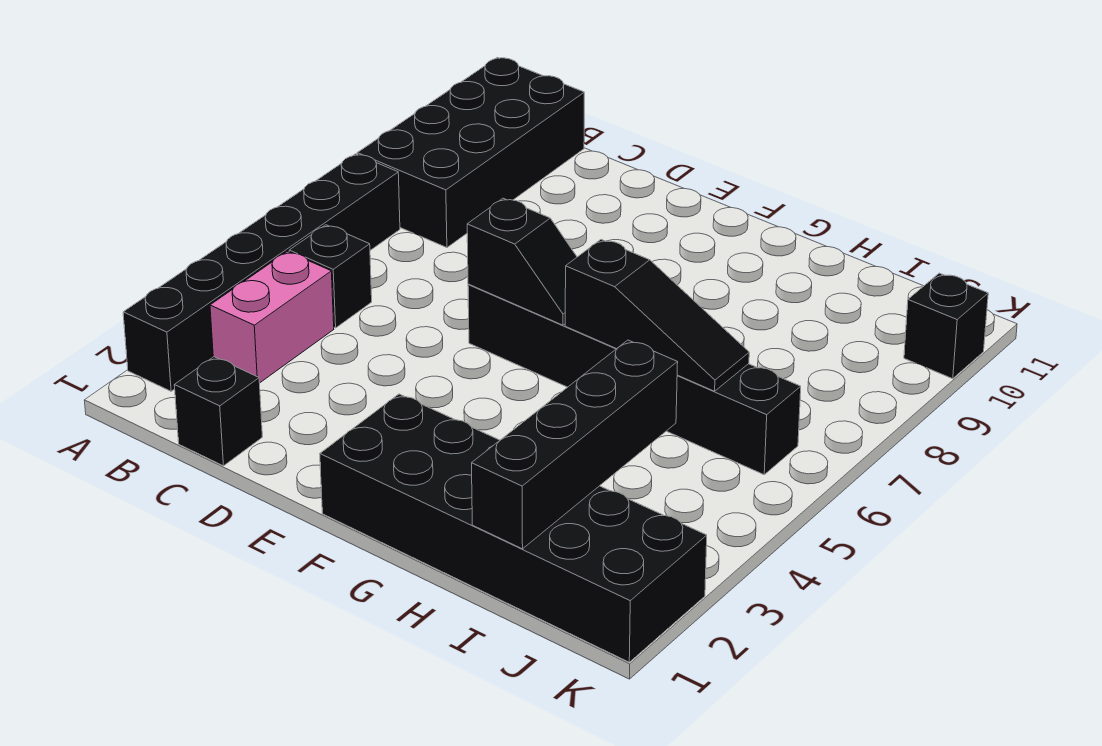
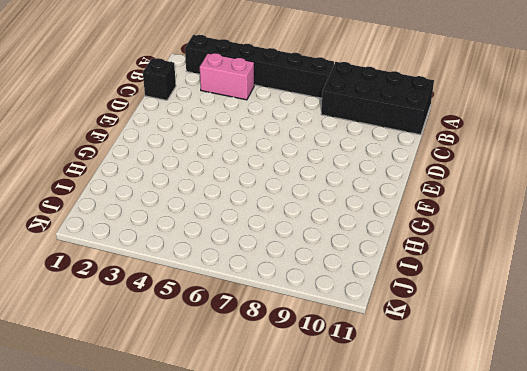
none -> black 1x1 brick [289,225,372,328]
none -> black 1x6 brick [468,284,801,475]

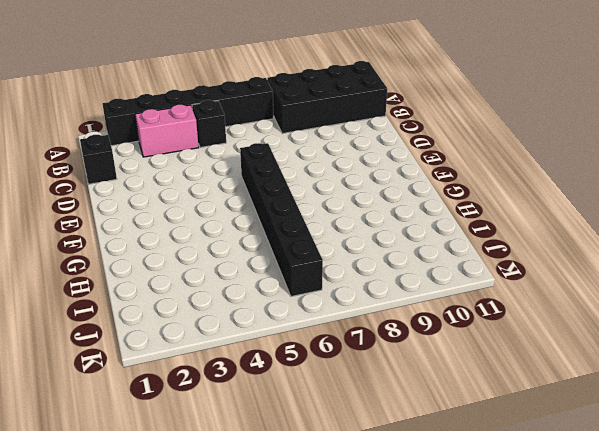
none -> black 2x6 brick [320,394,707,662]
none -> black 1x1 brick [904,273,988,379]

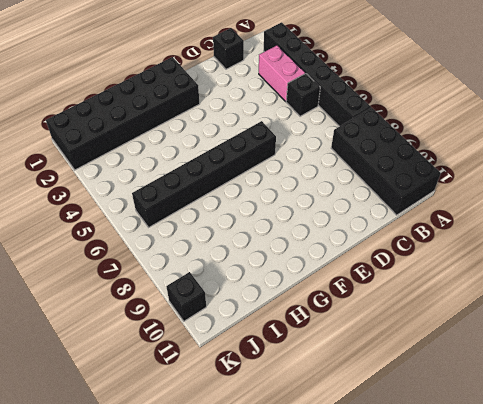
none -> black 1x2 slope [467,198,577,325]
none -> black 1x3 slope [565,240,749,391]

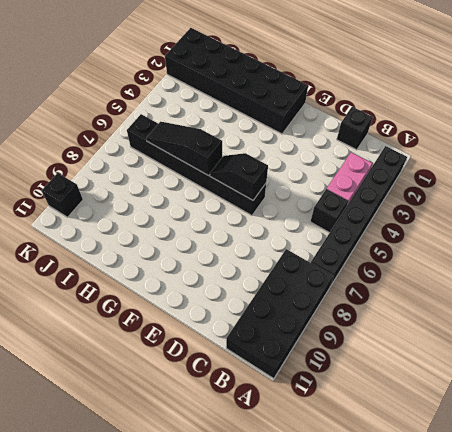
none -> black 1x4 brick [472,340,678,549]

